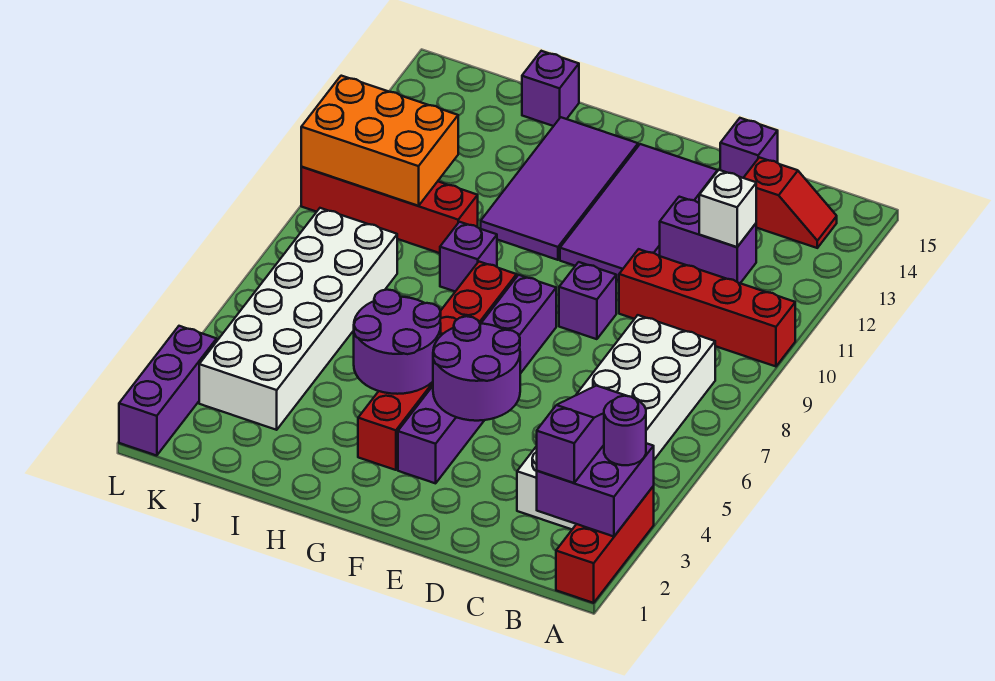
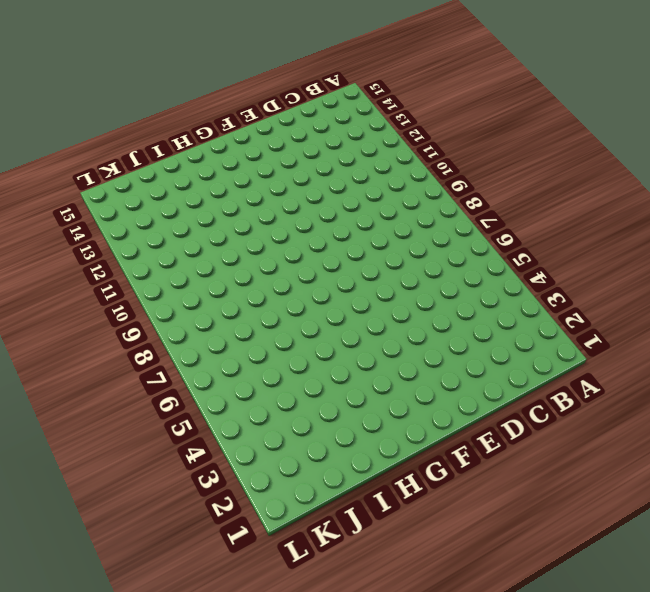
none -> red 1x3 brick [556,486,654,603]
none -> red 1x4 brick [619,249,795,366]
none -> white 2x6 brick [517,315,715,529]

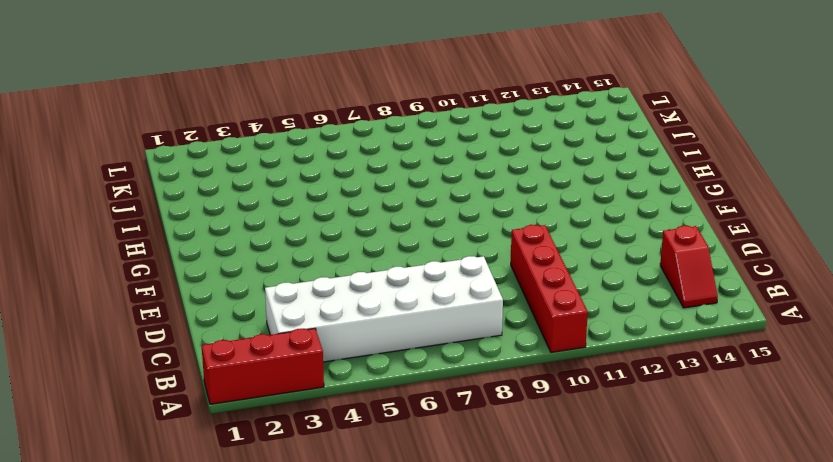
none -> purple 1x2 brick [660,197,756,283]
none -> purple 1x1 brick [720,118,778,178]
none -> purple 1x1 brick [559,262,616,339]

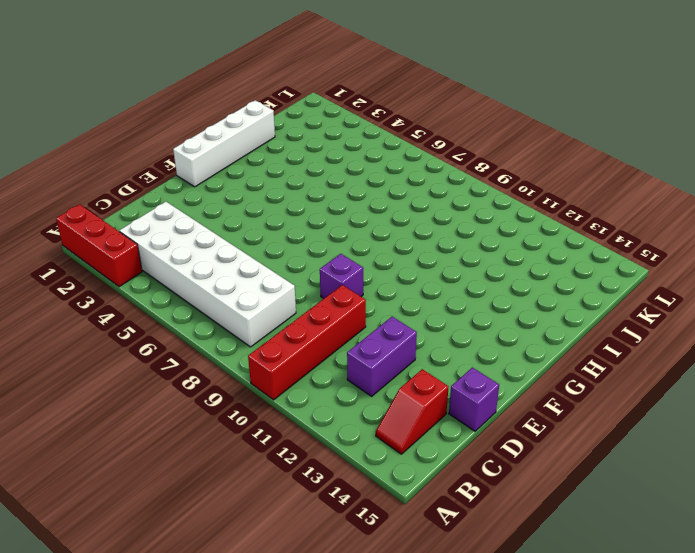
white 1x4 brick [173,100,275,187] -> none
none -> purple 2x4 tile [560,144,718,280]
none -> purple 1x6 brick [398,275,556,483]
none -> red 1x6 brick [358,262,517,470]

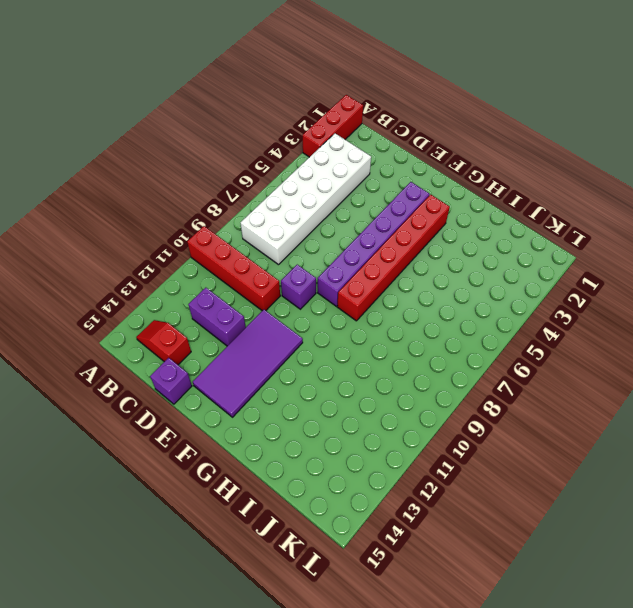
none -> purple 2x4 tile [481,117,638,260]
none -> purple 1x1 brick [440,222,497,291]
none -> red 1x4 brick [301,167,478,253]

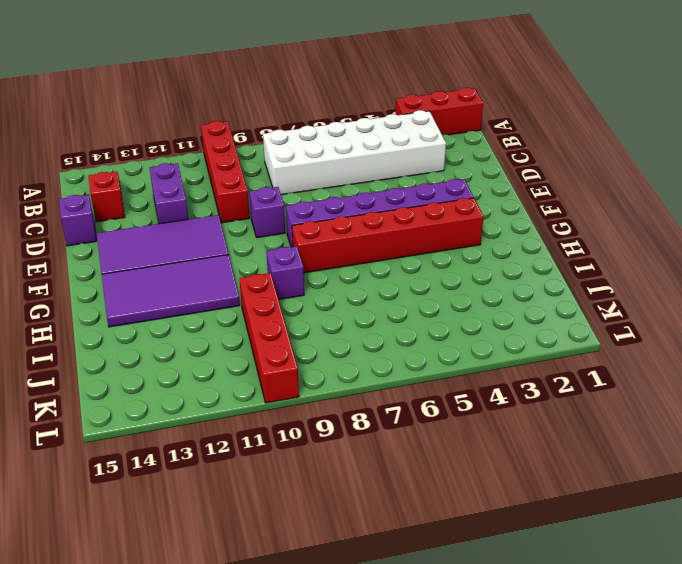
none -> purple 1x1 brick [522,51,579,126]
none -> white 2x6 brick [199,208,397,430]
none -> purple 1x3 brick [119,326,217,456]

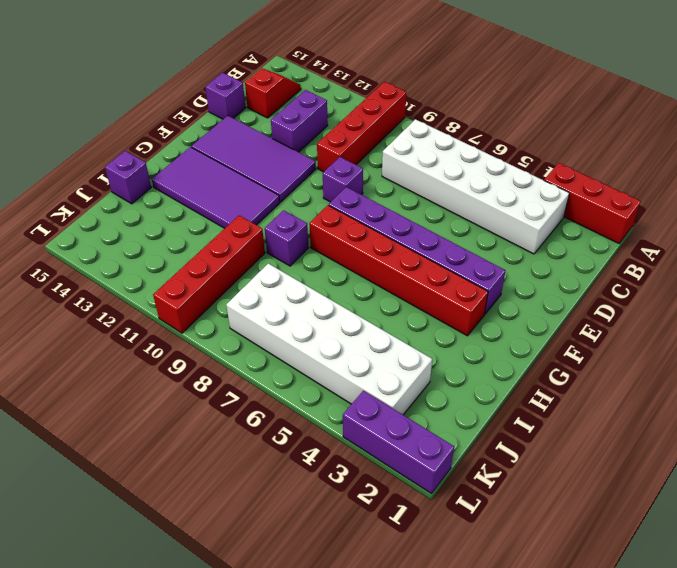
none -> purple 2x2 brick [537,443,654,537]
none -> white 1x1 brick [699,170,756,247]
none -> purple 2x2 round brick [433,316,520,421]

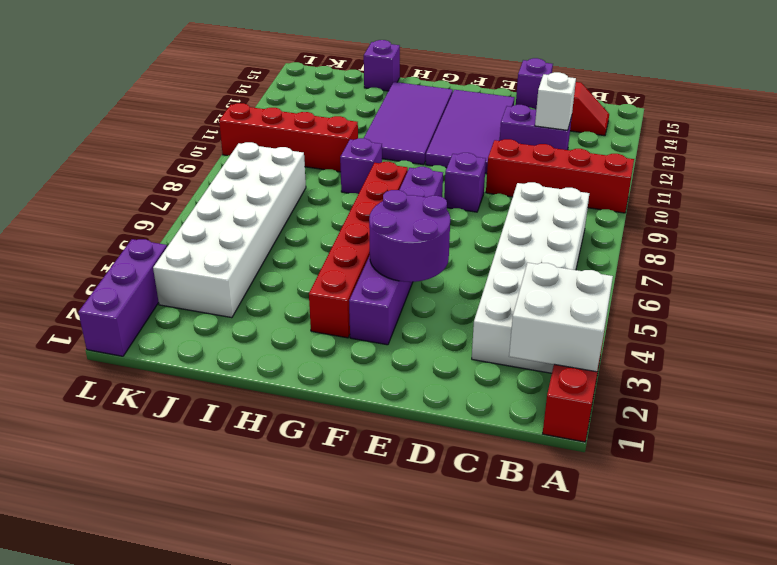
white 2x2 brick [509,263,613,372] -> purple 2x2 brick [537,443,654,537]
none -> purple 2x2 round brick [354,290,441,394]
none -> orange 2x3 brick [301,76,458,206]
none -> purple 1x1 round brick [604,396,646,465]

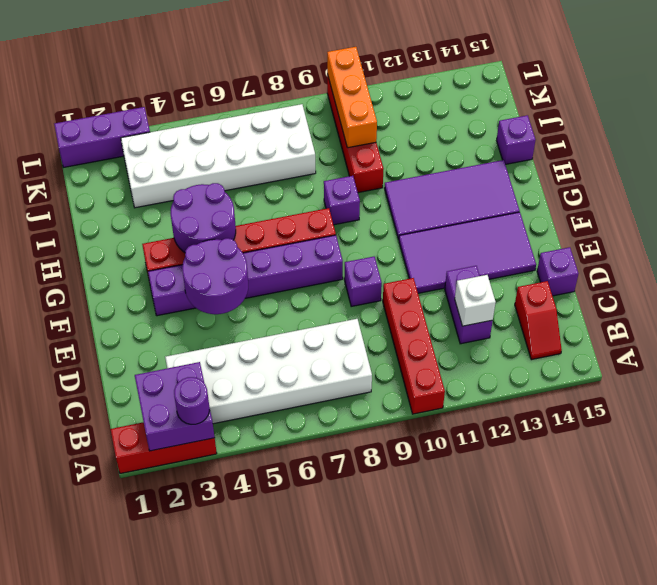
orange 1x3 brick [327,47,377,148] -> orange 2x3 brick [301,76,458,206]
none -> purple 1x3 slope [537,386,626,483]

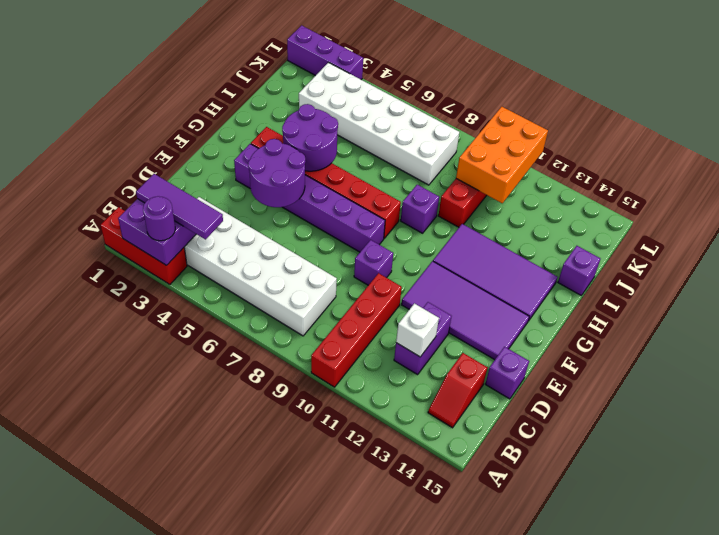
purple 1x3 tile [136,174,223,239] -> purple 1x3 slope [537,386,626,483]

